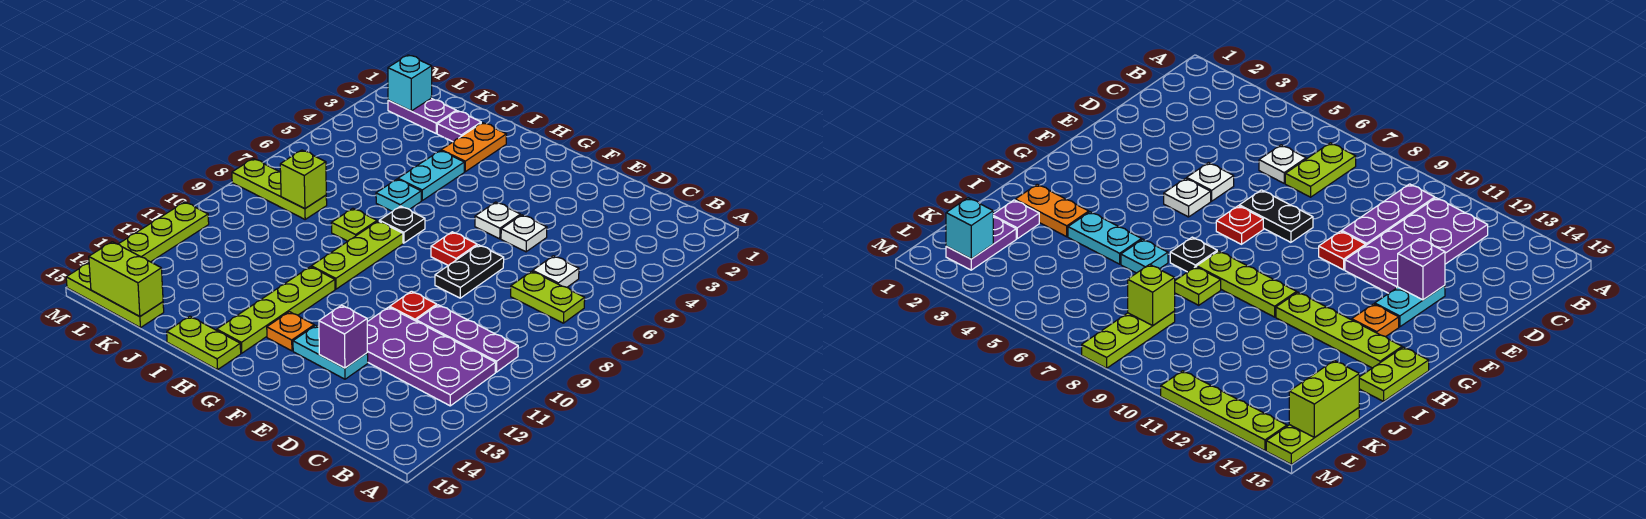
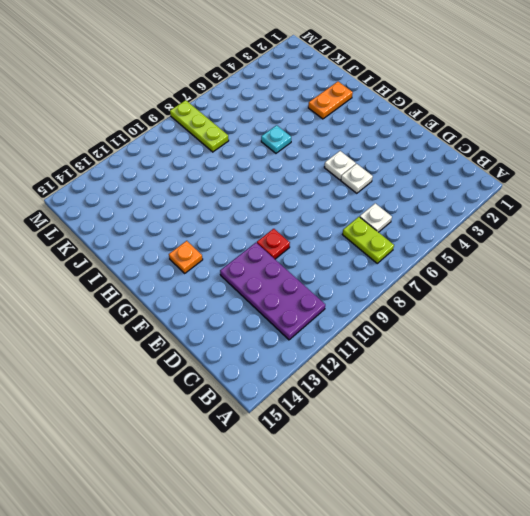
none -> purple 1x3 plate [416,305,518,372]
none -> black 1x2 plate [435,245,504,298]
none -> cyan 1x2 plate [293,325,368,379]

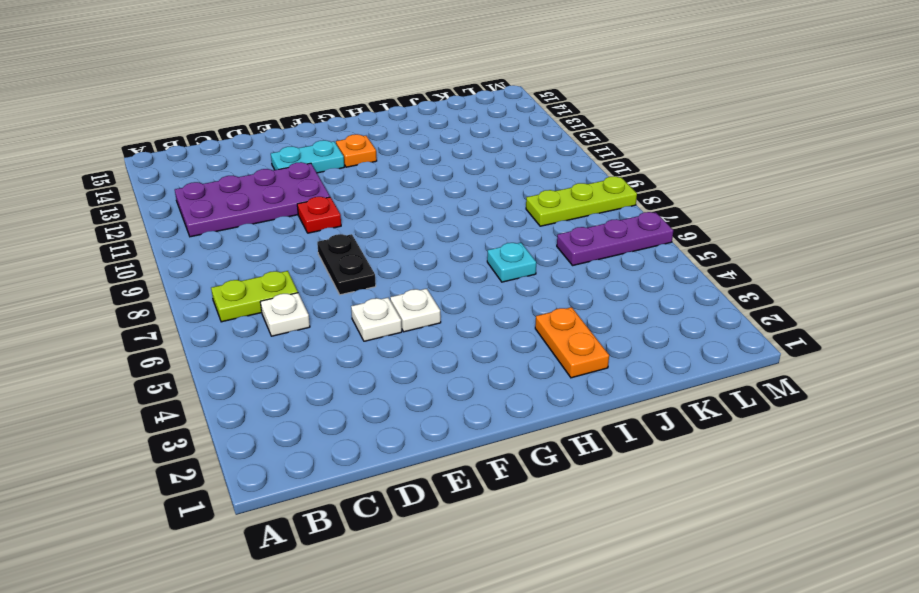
purple 1x3 plate [557,212,673,265] -> purple 1x3 plate moved to [416,305,518,372]
none -> red 1x1 plate [431,232,477,265]
none -> black 1x1 plate [379,206,425,243]
none -> lime 1x3 plate [311,221,403,289]

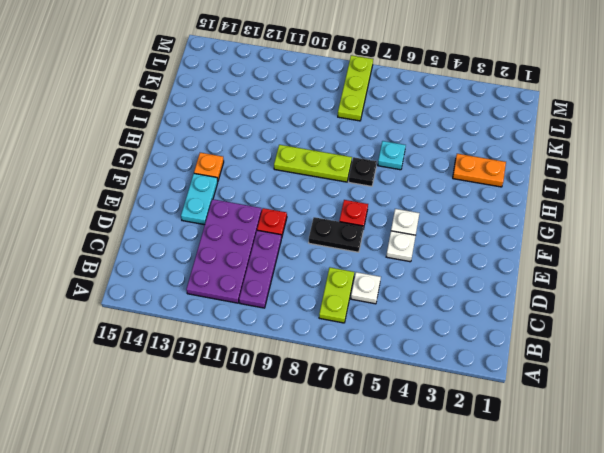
none -> lime 1x4 plate [217,267,335,353]
none -> lime 1x2 plate [167,316,241,370]
none -> cyan 1x2 plate [398,151,464,200]

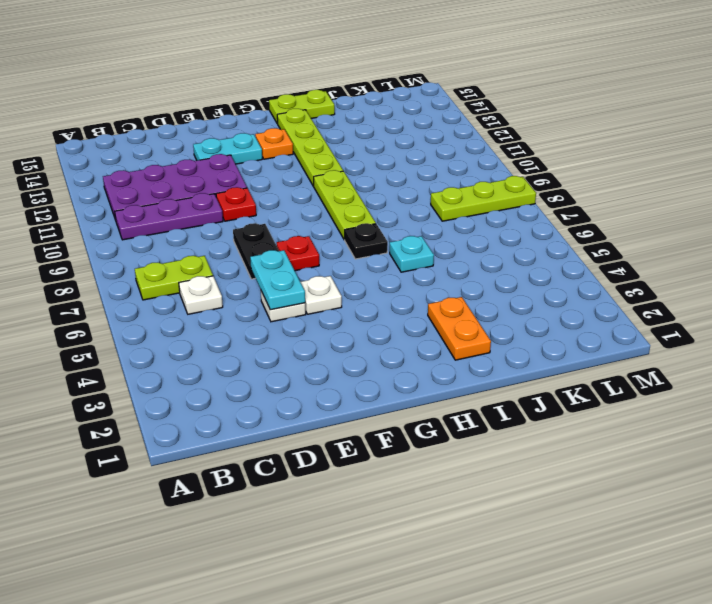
cyan 1x2 plate [250,250,305,310] -> cyan 1x2 plate moved to [398,151,464,200]
none -> lime 1x1 plate [331,208,377,241]
none -> purple 1x1 plate [437,111,481,142]
none -> purple 1x2 plate [388,98,456,133]

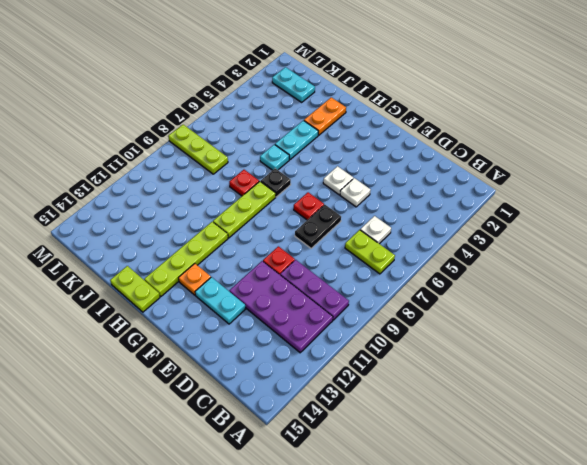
red 1x1 plate [229,170,259,196] -> lime 1x1 plate [331,208,377,241]
cyan 1x2 plate [272,67,315,102] -> purple 1x2 plate [388,98,456,133]
none -> purple 1x1 plate [437,111,481,142]
none -> lime 1x3 plate [66,263,164,328]
none -> lime 1x4 plate [119,202,209,262]

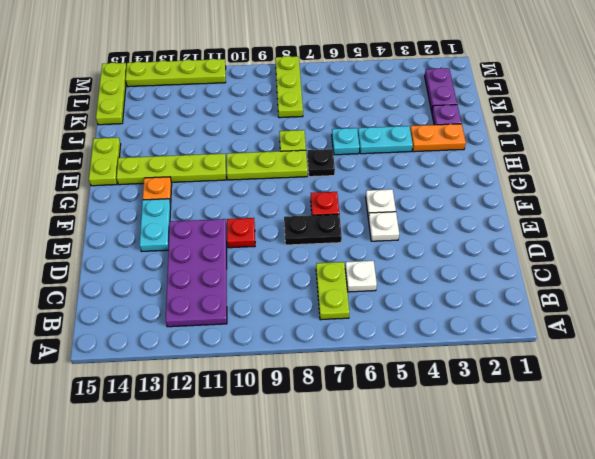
none -> purple 1x3 plate [416,305,518,372]
none -> purple 1x1 brick [319,305,367,368]
none -> lime 1x1 brick [280,150,326,209]

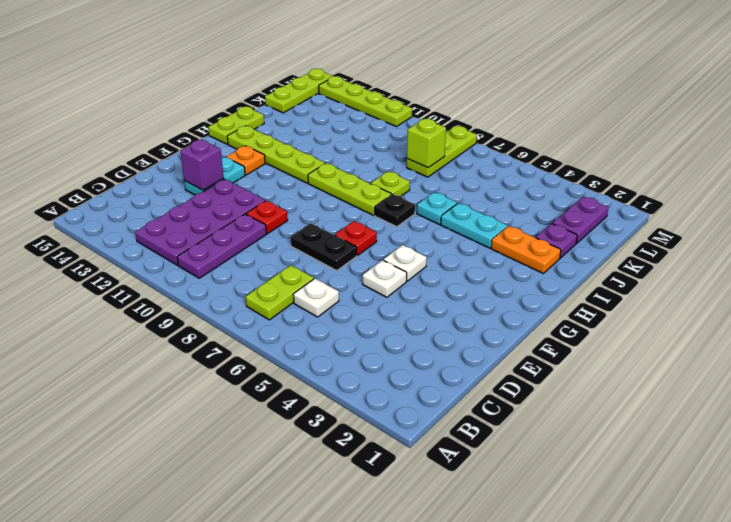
none -> lime 1x2 brick [89,242,163,317]
none -> cyan 1x1 brick [388,55,432,111]

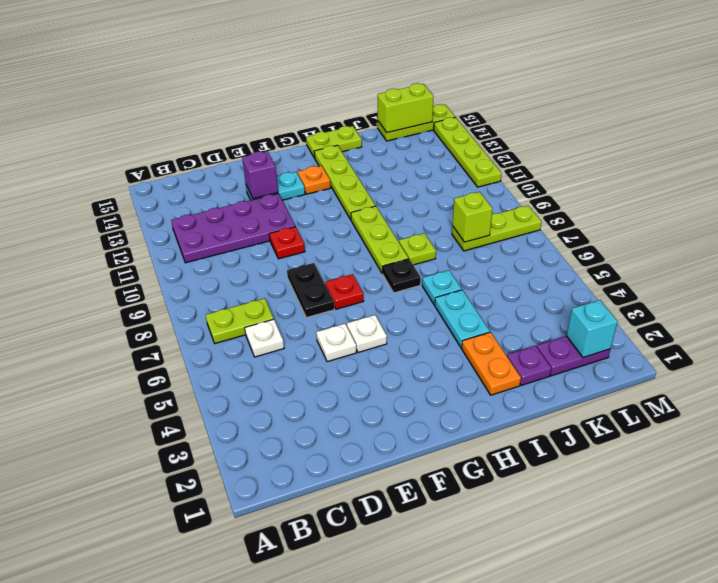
none -> purple 1x3 plate [416,305,518,372]

